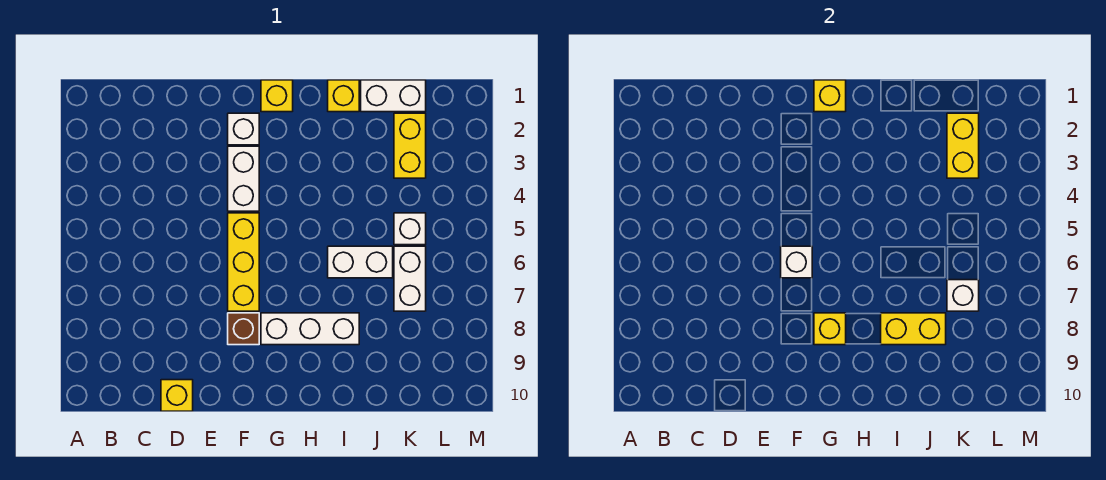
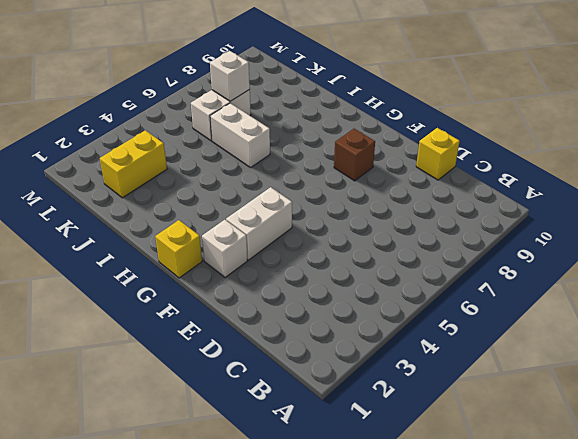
none -> yellow 1x3 brick [228,213,259,311]
none -> white 1x3 brick [261,313,359,345]
none -> yellow 1x1 brick [328,80,359,112]

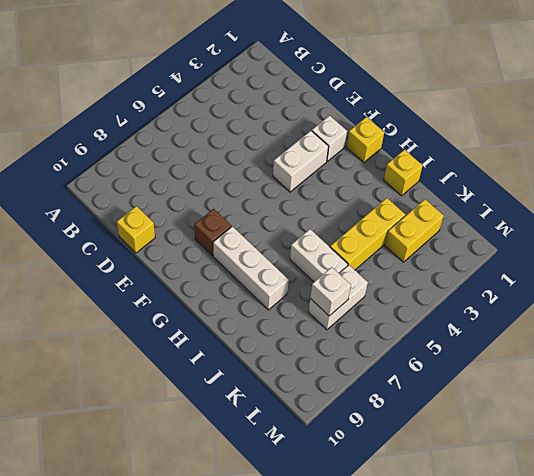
yellow 1x3 brick [330,198,405,270] -> yellow 1x3 brick moved to [228,213,259,311]
none -> white 1x2 brick [361,80,426,112]
none -> white 1x1 brick [394,213,426,245]
none -> white 1x1 brick [781,246,812,278]

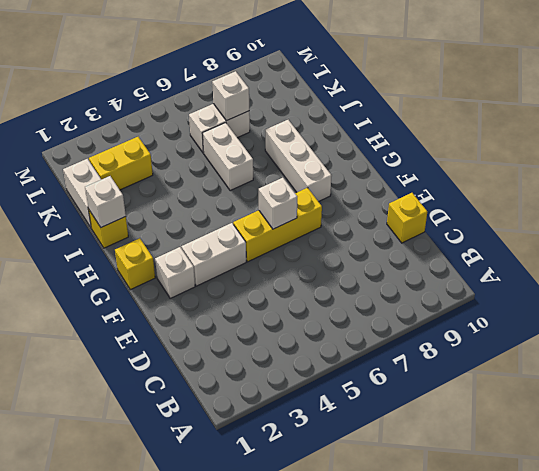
white 1x1 brick [85,176,126,227] -> white 1x1 brick moved to [394,213,426,245]
none -> brown 1x1 brick [228,313,259,345]
none -> yellow 1x1 brick [814,80,846,112]
none -> yellow 1x1 brick [814,313,846,345]

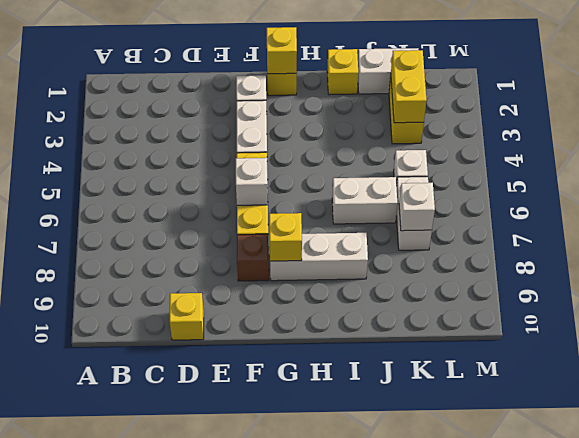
none -> yellow 1x2 brick [881,313,946,345]

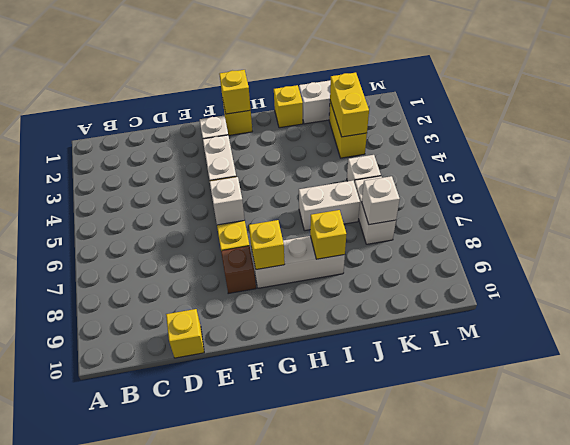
yellow 1x1 brick [310,210,346,259] -> yellow 1x2 brick [881,313,946,345]

